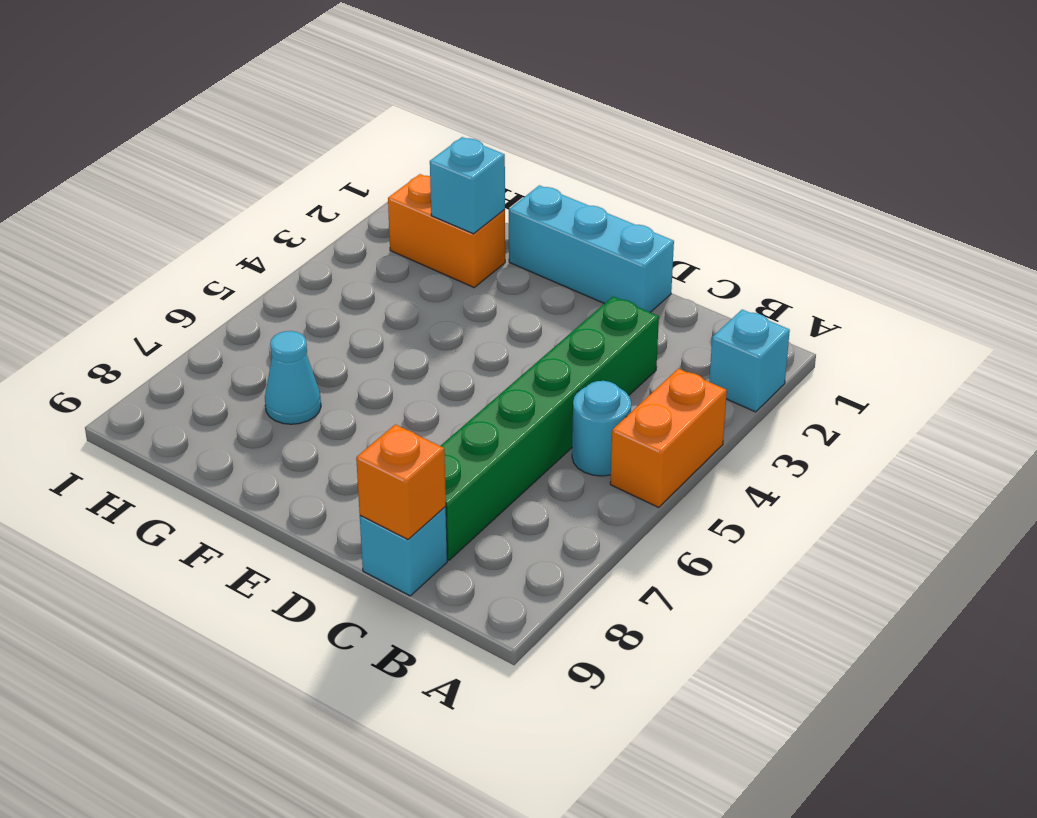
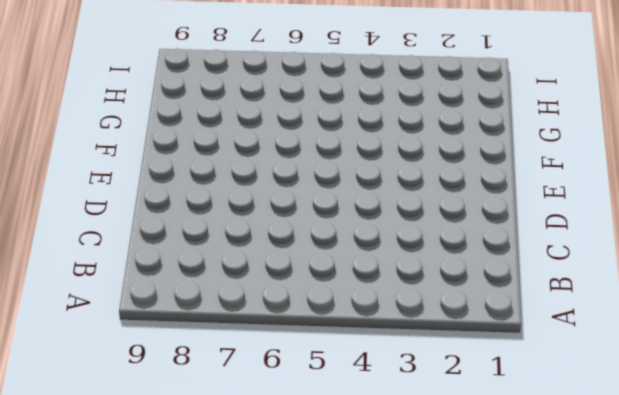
none -> cyan 1x1 brick [709,310,790,412]
none -> orange 1x2 brick [610,369,727,507]

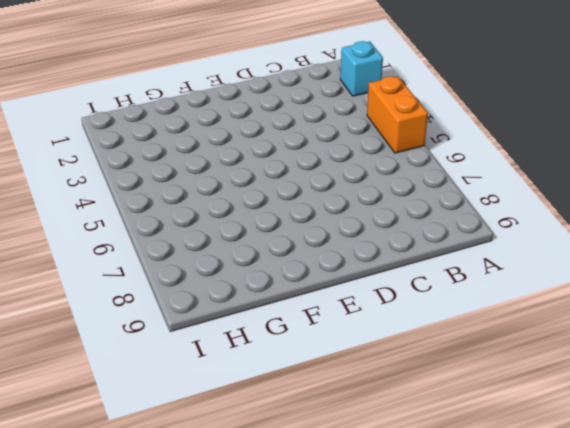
none -> cyan 1x1 round brick [572,381,631,476]
none -> green 1x6 brick [441,297,659,560]

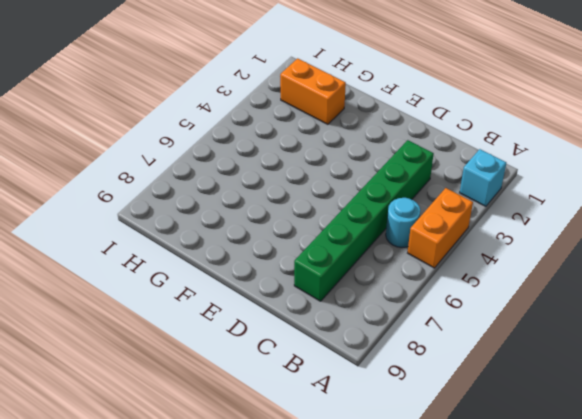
none -> cyan 1x1 brick [360,506,447,596]
none -> cyan 1x3 brick [509,185,674,312]

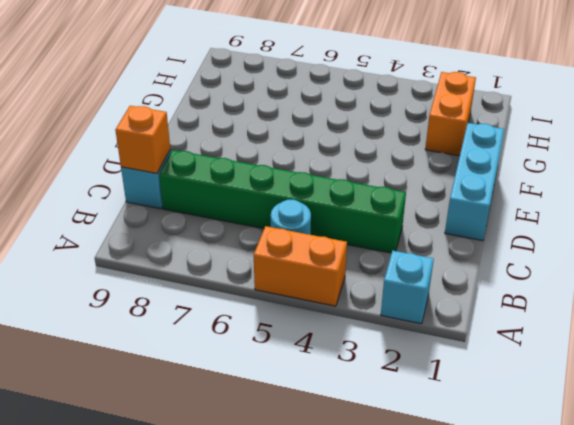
none -> cyan 1x1 cone [265,331,321,424]
none -> cyan 1x1 brick [430,137,505,234]

